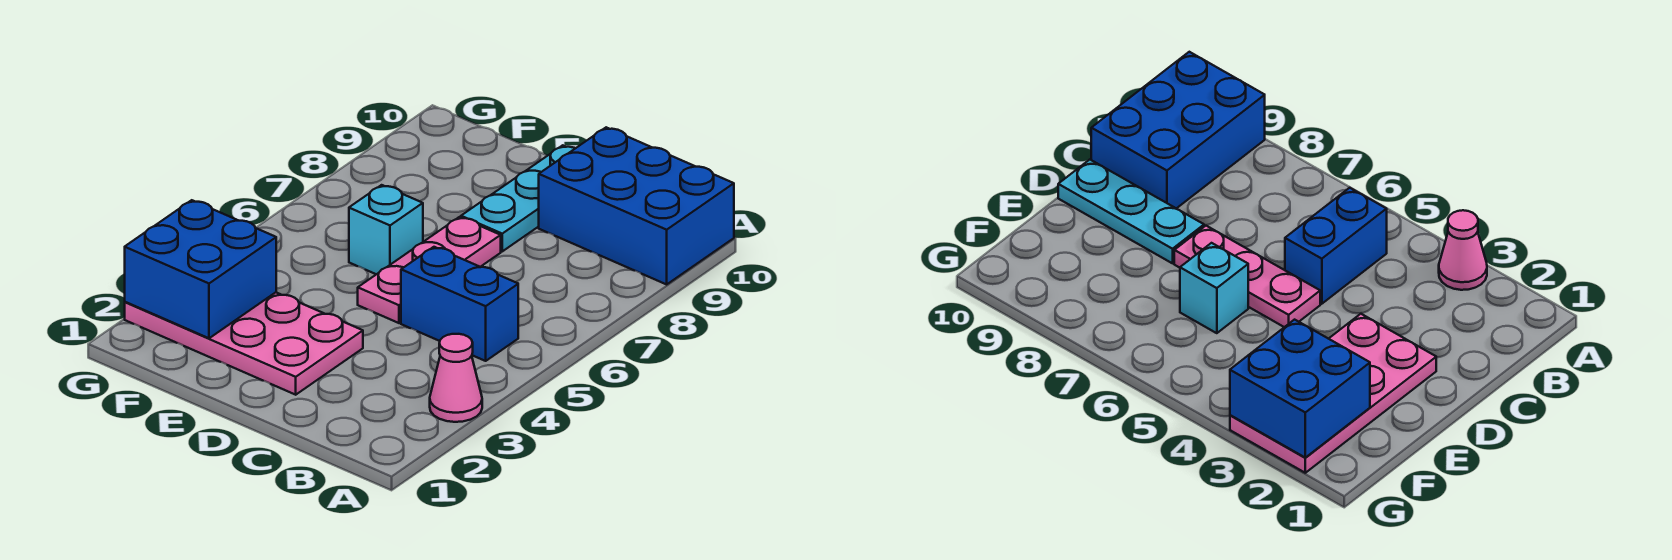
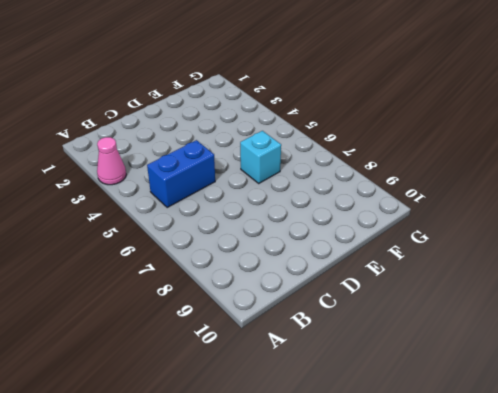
none -> blue 2x3 brick [539,127,734,284]
none -> pink 2x4 plate [125,292,363,395]

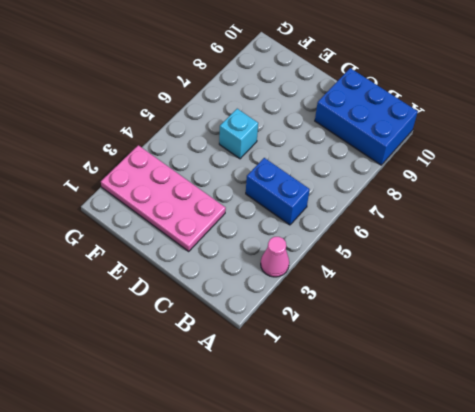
none -> pink 1x3 plate [358,217,501,323]
none -> cyan 1x3 plate [461,145,575,251]

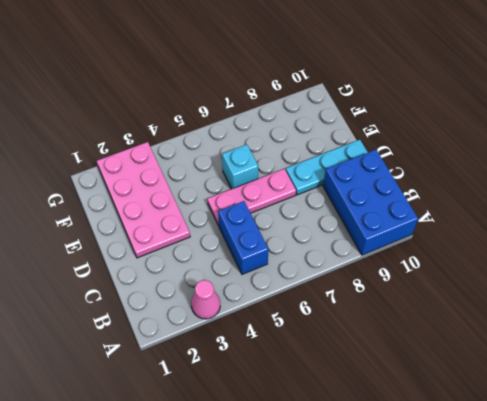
none -> blue 2x2 brick [125,200,276,338]

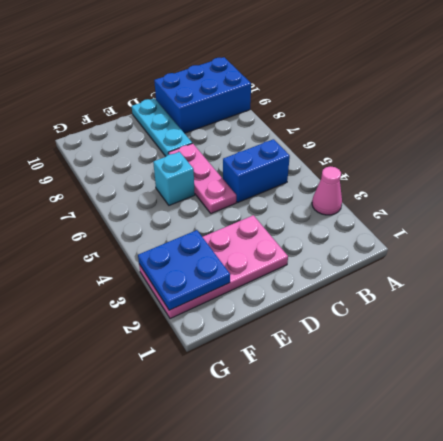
blue 2x2 plate [138,230,230,310] -> blue 2x2 brick [125,200,276,338]

